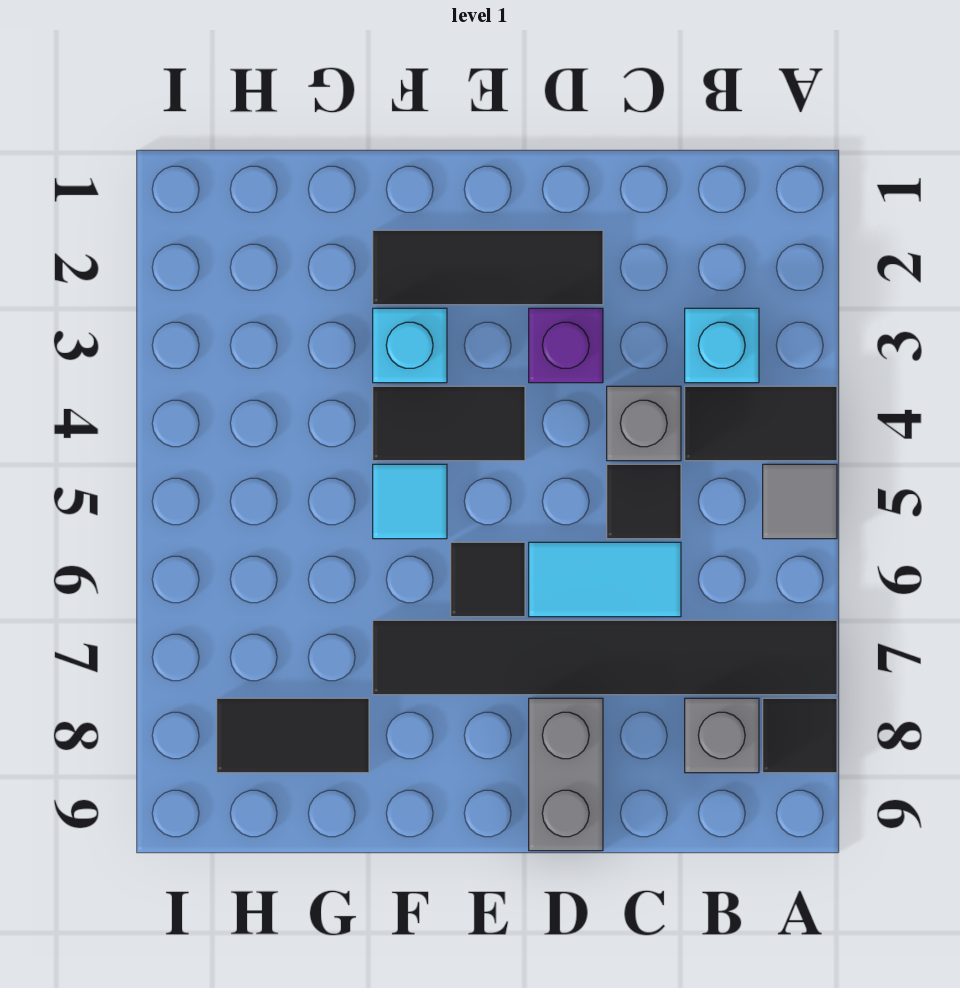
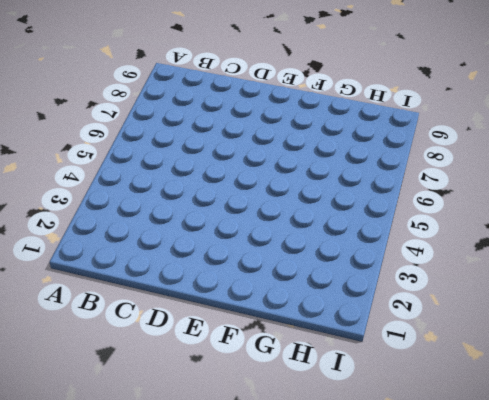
none -> black 1x2 tile [685,386,837,461]
none -> grey 1x1 tile [763,464,837,539]
none -> black 1x6 tile [373,620,837,695]

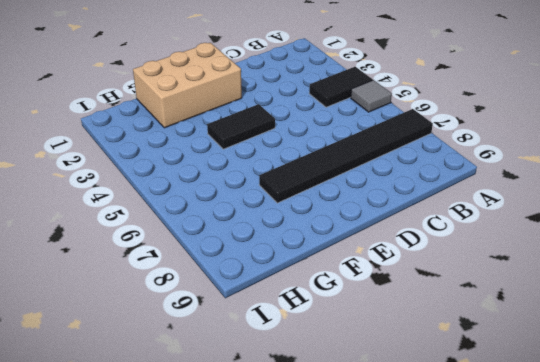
tan 2x3 brick [133,43,242,128] -> black 1x3 tile [373,230,603,305]
none -> black 1x1 tile [763,698,837,773]
none -> cyan 1x1 brick [685,308,759,383]
none -> grey 1x1 brick [685,698,759,773]

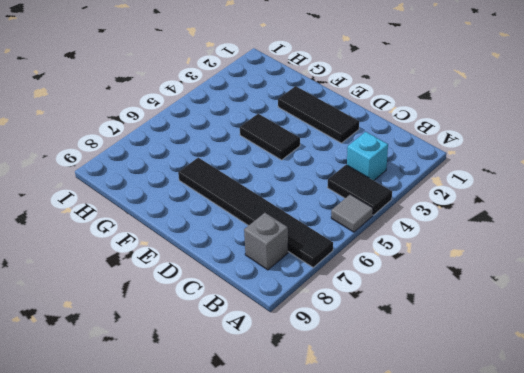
none -> black 1x1 tile [763,698,837,773]
none -> grey 1x1 brick [607,386,681,461]
none -> black 1x1 tile [607,464,681,539]

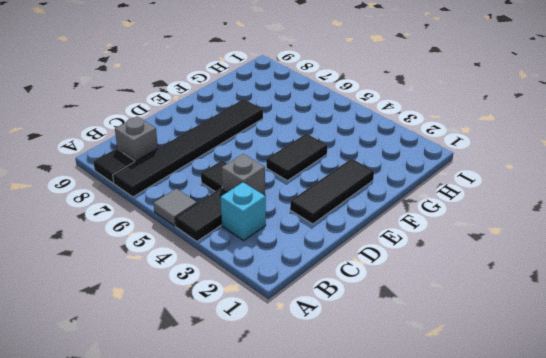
none -> cyan 1x2 tile [529,542,681,617]
none -> purple 1x1 brick [529,308,603,383]
none -> grey 1x2 brick [529,698,603,851]

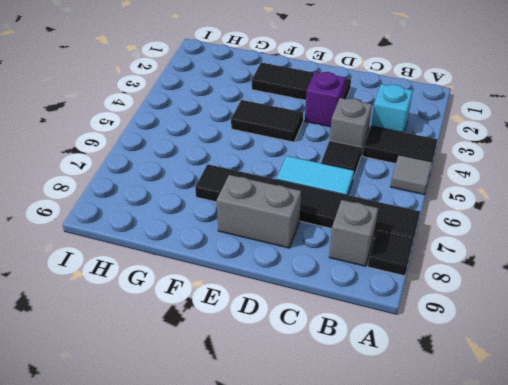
grey 1x2 brick [217,175,301,248] -> grey 1x2 brick turned to [529,698,603,851]
none -> black 1x1 tile [451,542,525,617]
none -> cyan 1x1 brick [373,308,447,383]
none -> cyan 1x1 tile [373,464,447,539]

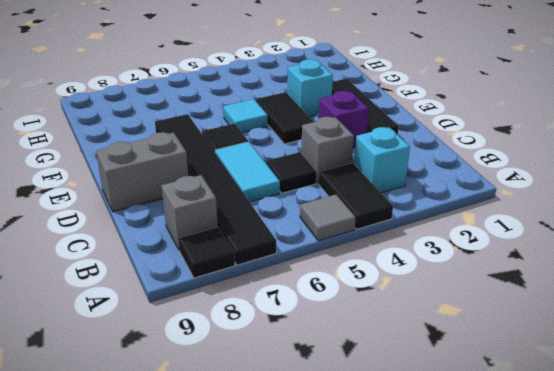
none -> black 1x2 tile [217,698,369,773]

